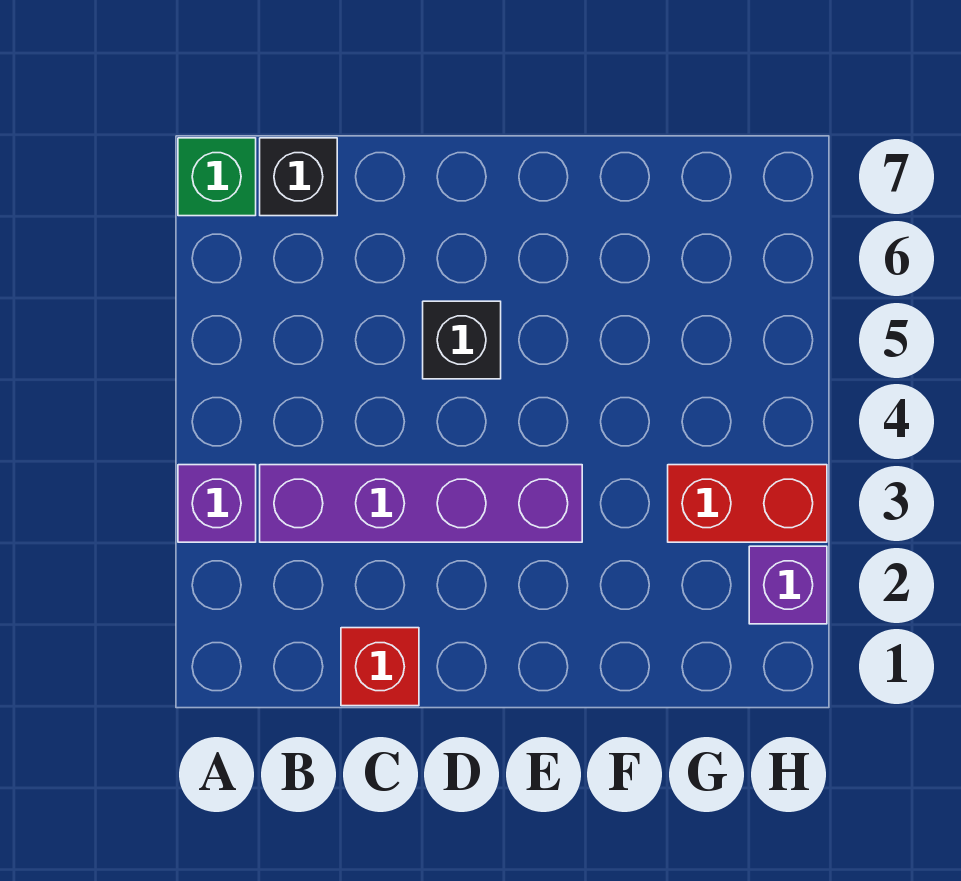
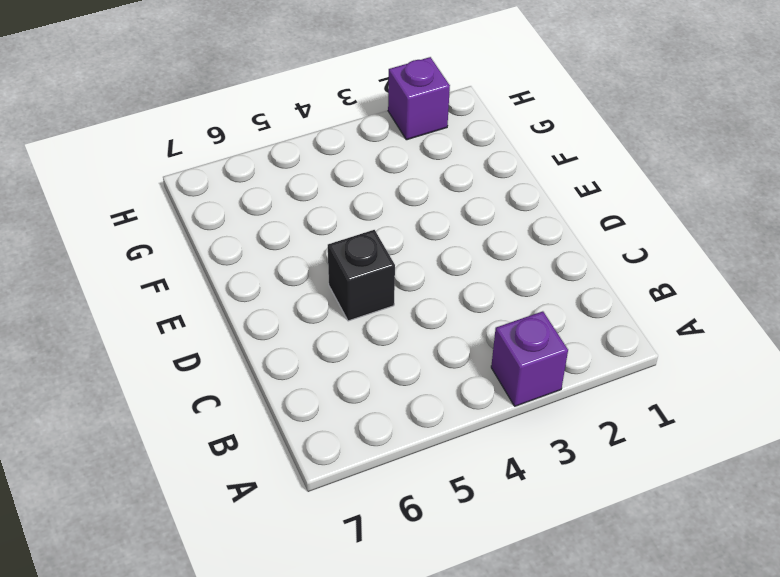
none -> green 1x1 brick [178,138,256,216]
none -> purple 1x4 brick [260,465,582,542]

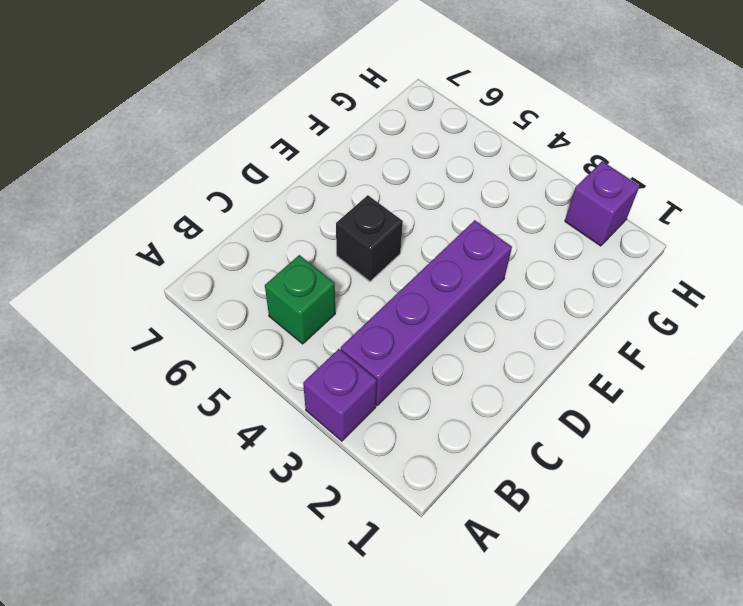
green 1x1 brick [265,255,335,344] -> green 1x1 brick moved to [178,138,256,216]
none -> black 1x1 brick [260,138,337,216]
none -> red 1x1 brick [341,628,419,706]

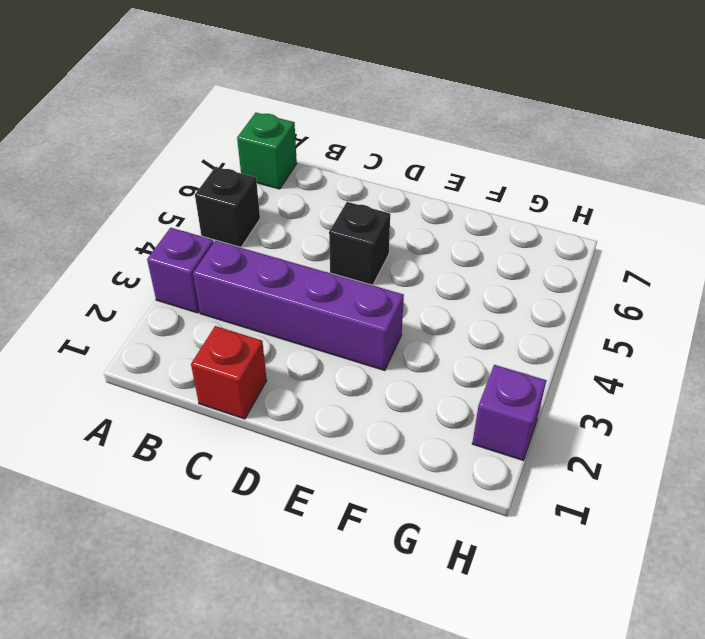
black 1x1 brick [195,167,260,247] -> black 1x1 brick moved to [260,138,337,216]
none -> red 1x2 brick [668,465,827,542]

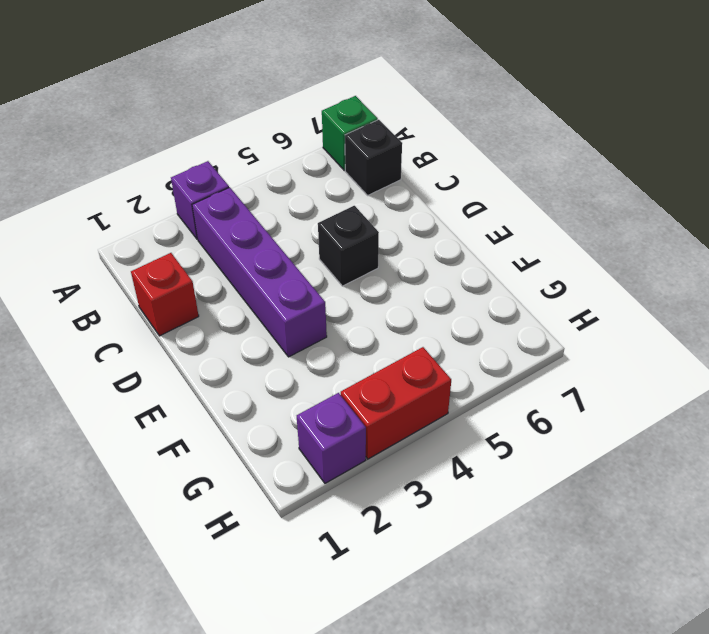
red 1x2 brick [341,347,451,459] -> red 1x2 brick turned to [668,465,827,542]

